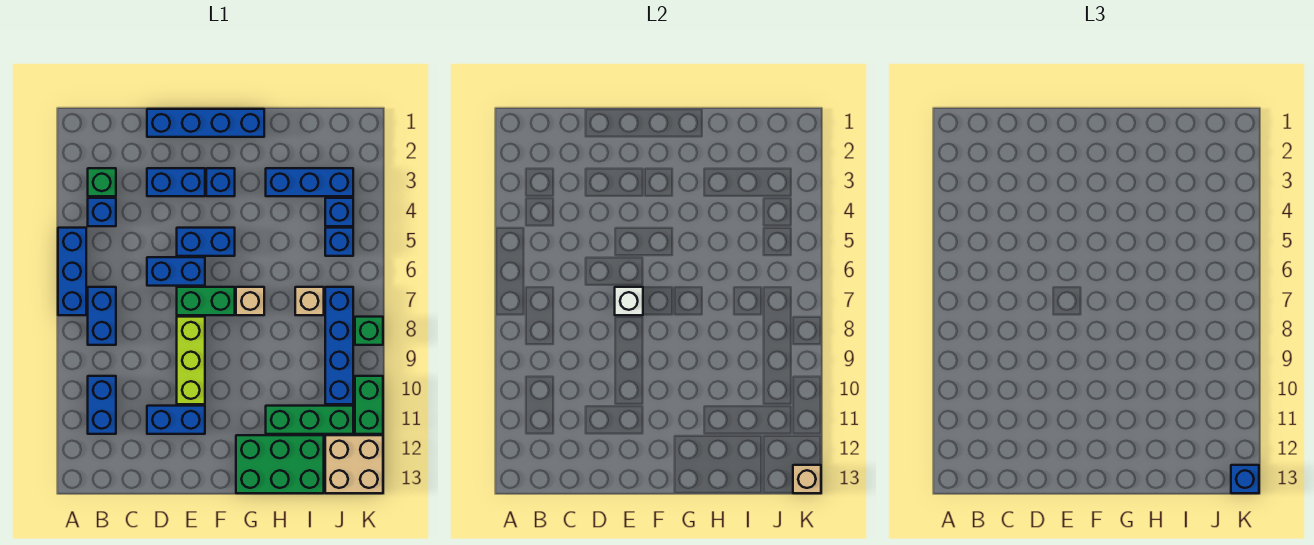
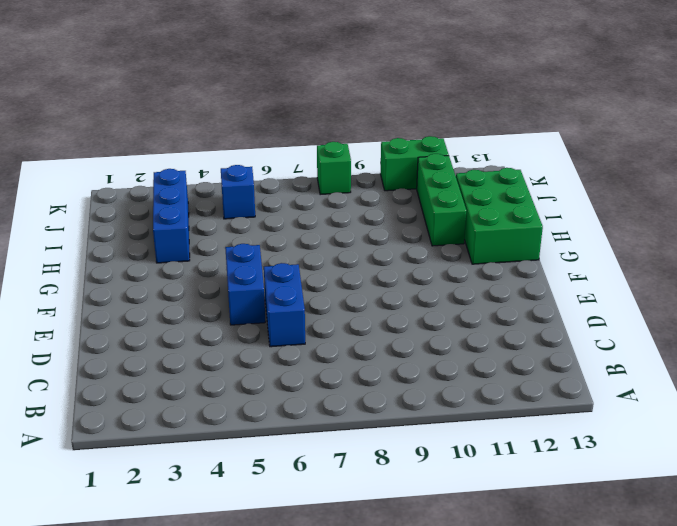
none -> blue 1x3 brick [58,228,86,315]
none -> green 1x1 brick [88,168,116,196]
none -> blue 1x1 brick [88,198,116,226]

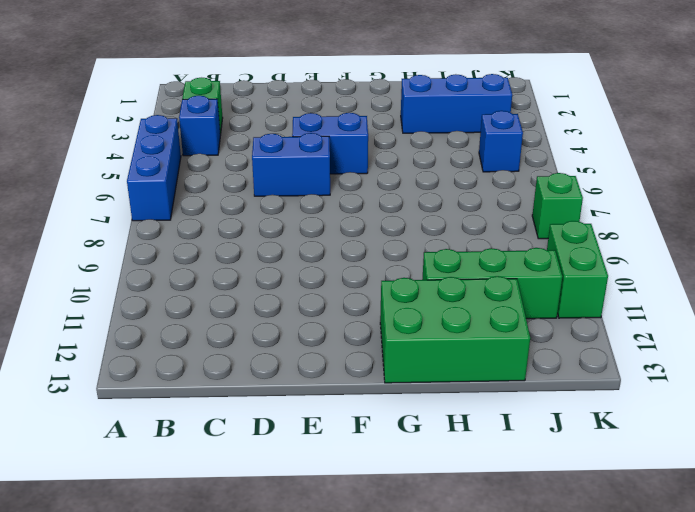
none -> blue 1x2 brick [88,287,116,345]
none -> blue 1x2 brick [88,376,116,434]
none -> blue 1x4 brick [147,109,264,137]

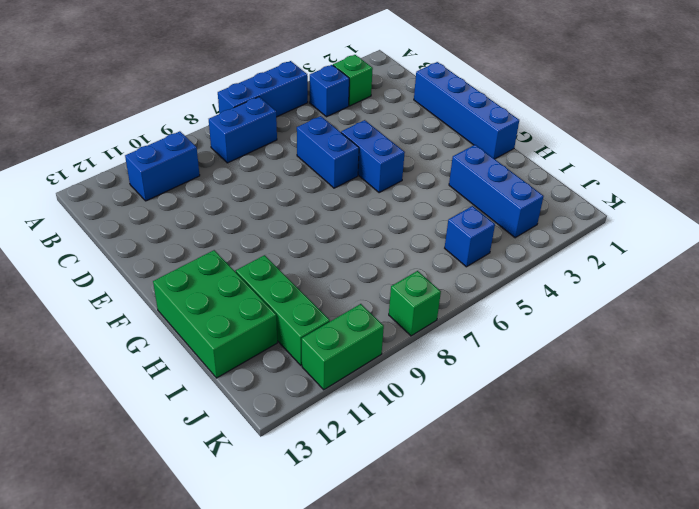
none -> blue 1x2 brick [147,168,205,196]
none -> blue 1x2 brick [147,406,205,434]
none -> green 1x2 brick [177,287,235,315]

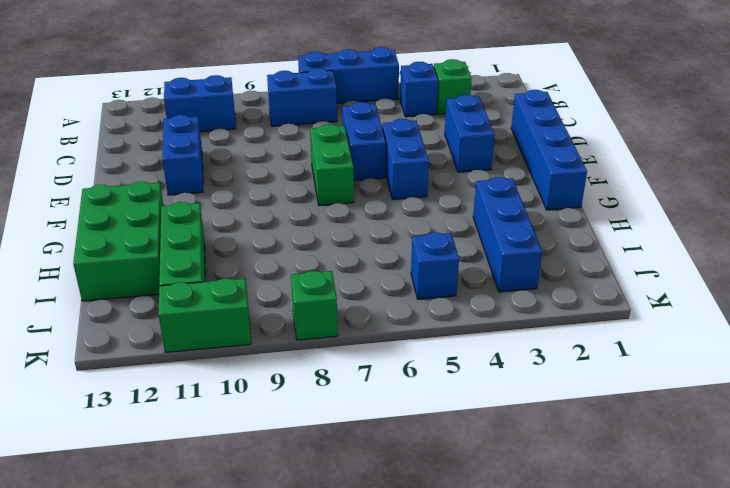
none -> lime 1x3 brick [177,317,205,404]
none -> blue 1x1 brick [206,168,235,196]
none -> tan 1x1 brick [236,287,264,315]

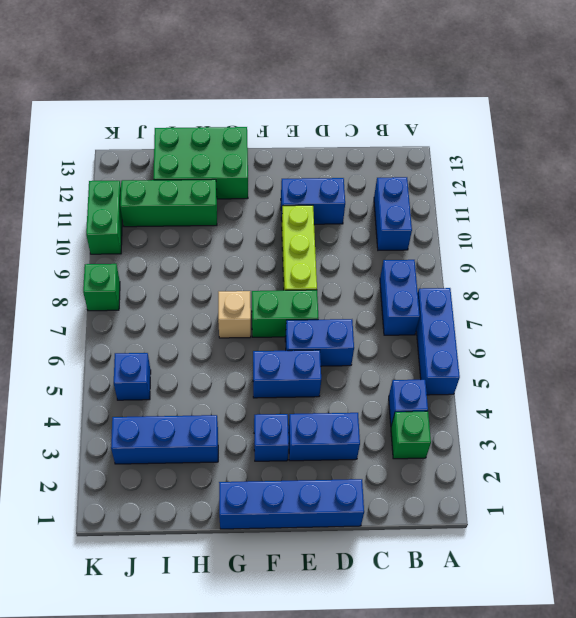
none -> tan 1x1 brick [295,287,324,315]
none -> blue 1x1 brick [325,198,353,226]
none -> blue 1x4 brick [325,287,353,404]

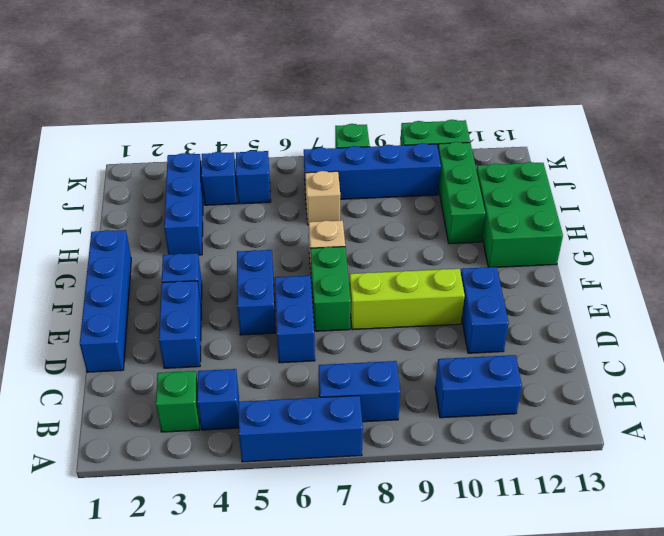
none -> tan 2x2 brick [325,435,383,493]
none -> white 1x1 brick [615,287,643,315]
none -> tan 1x1 brick [793,465,821,493]

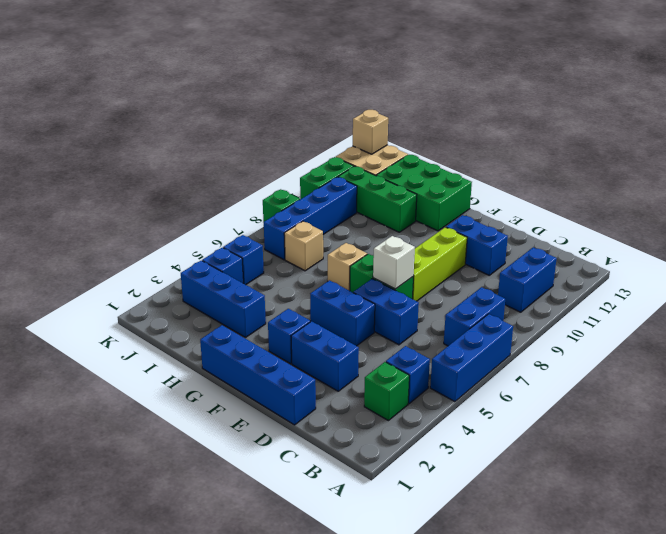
none -> blue 1x1 brick [1231,465,1259,493]

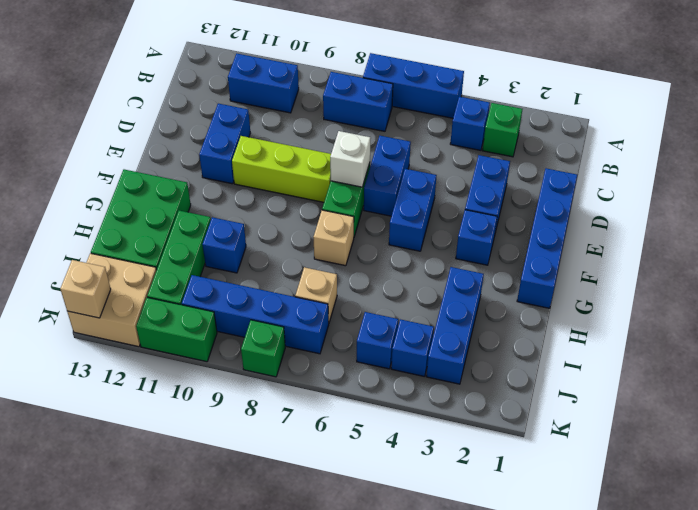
blue 1x1 brick [202,217,246,273] -> blue 1x1 brick moved to [1231,465,1259,493]

